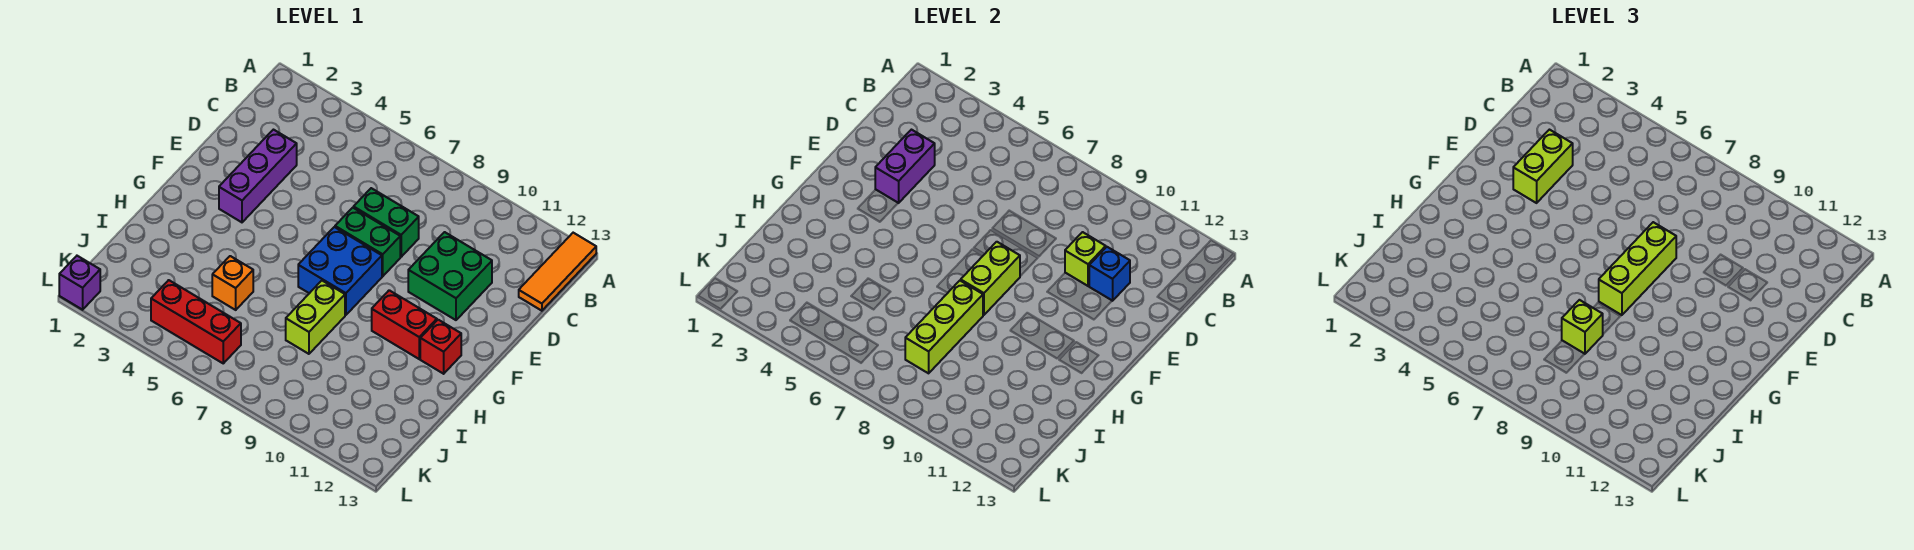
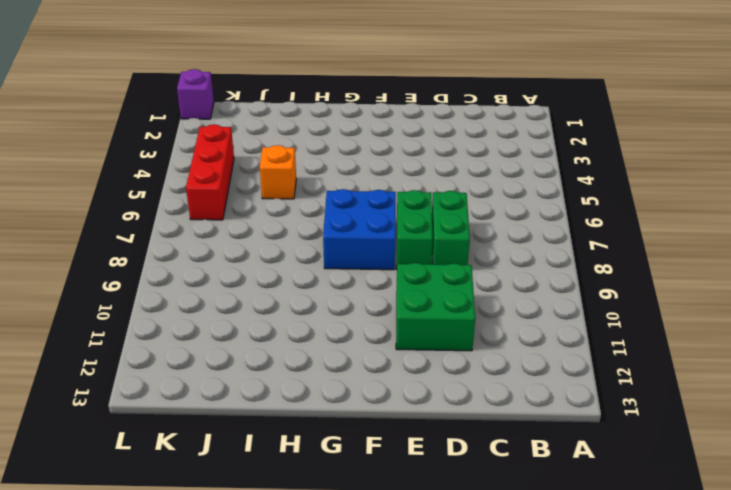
none -> orange 1x3 tile [519,233,596,311]
none -> purple 1x3 brick [219,130,297,222]
none -> red 1x2 brick [372,290,437,359]

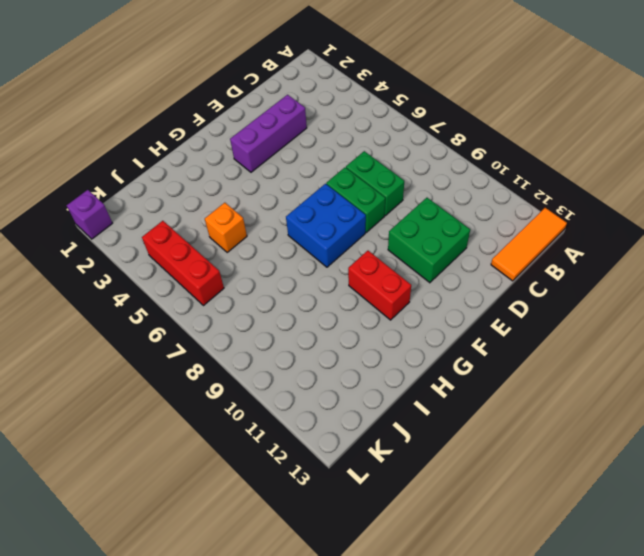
none -> red 1x1 brick [420,320,461,374]
none -> lime 1x2 brick [286,281,345,354]
none -> purple 1x2 brick [875,130,935,203]

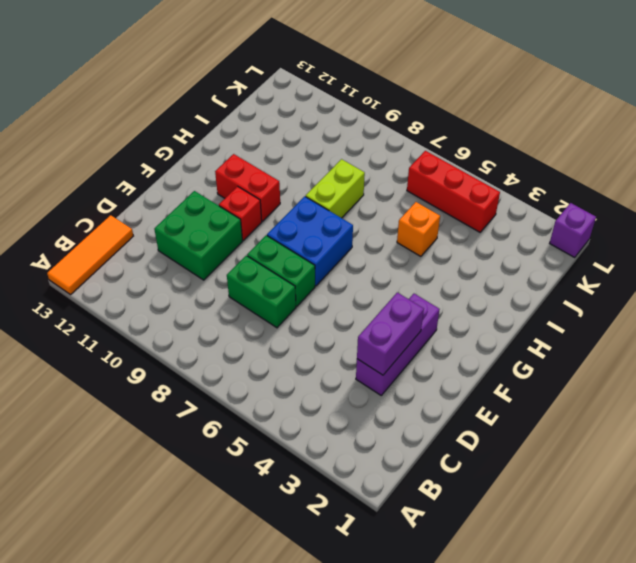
red 1x1 brick [219,186,262,240] -> red 1x1 brick moved to [420,320,461,374]
none -> lime 1x1 brick [1065,232,1106,286]
none -> blue 1x1 brick [1089,247,1130,301]
none -> lime 1x2 brick [961,242,1020,315]

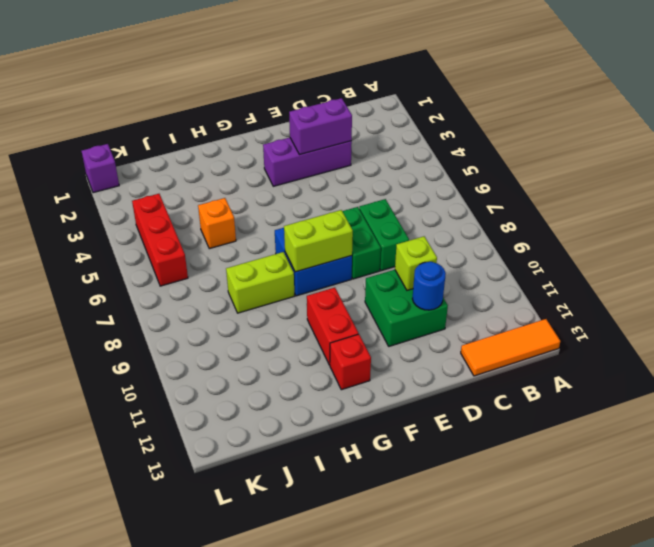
blue 1x1 round brick [412,262,446,310] -> blue 1x1 brick [1089,247,1130,301]
none -> lime 1x3 brick [905,281,983,373]
none -> lime 1x2 brick [1513,130,1573,203]
none -> lime 1x3 brick [1599,222,1676,315]

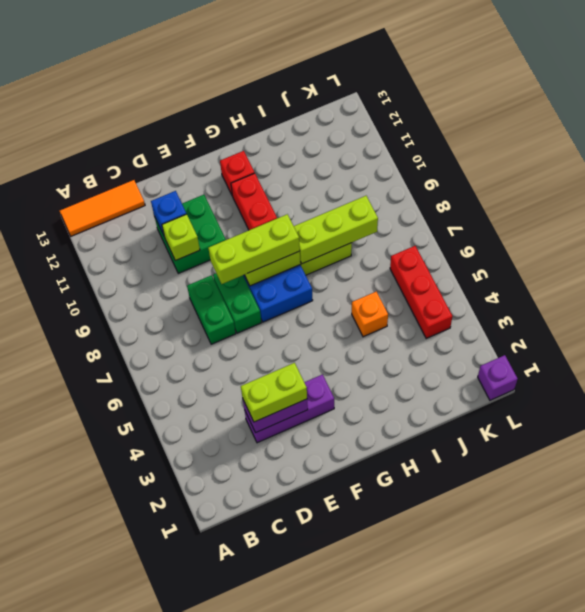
none -> lime 1x1 brick [1562,300,1603,354]

